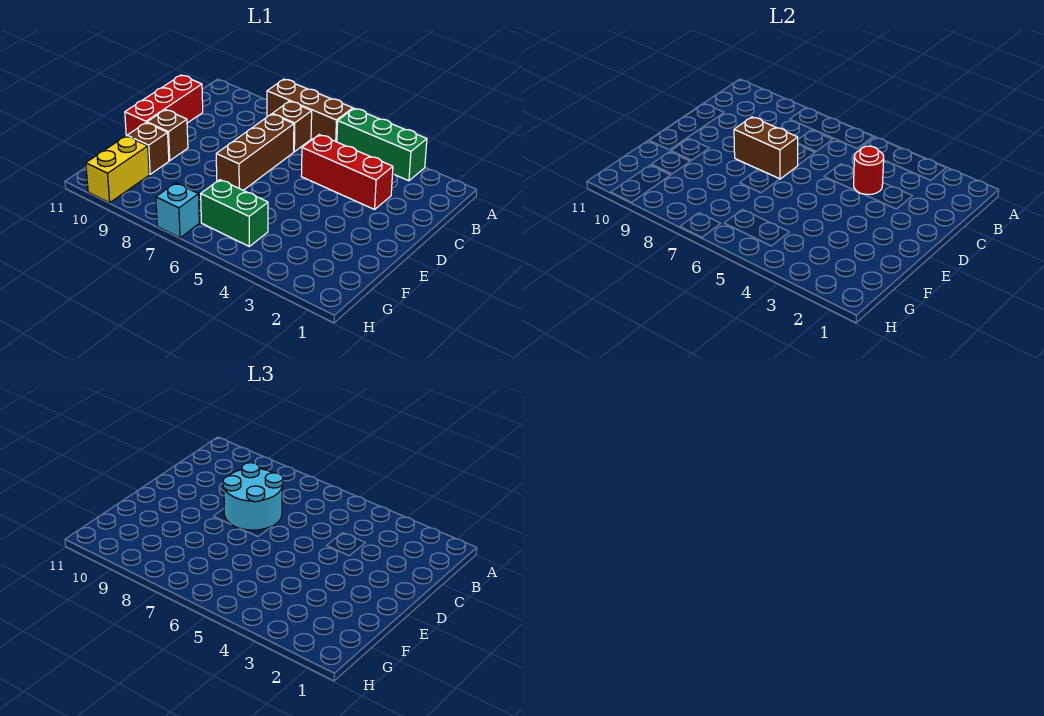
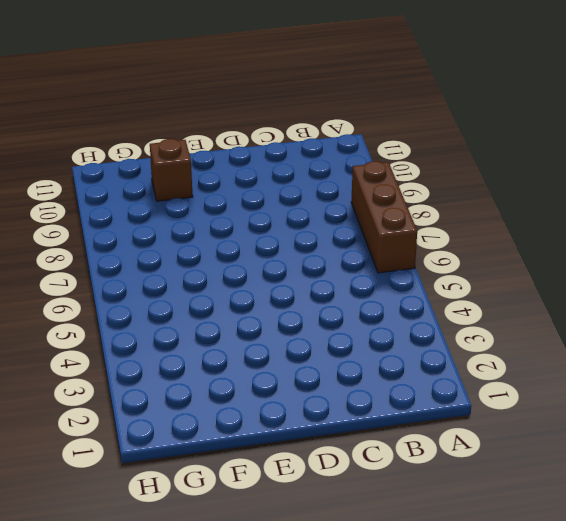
none -> green 1x3 brick [337,108,427,181]
none -> brown 1x1 brick [273,101,312,152]
none -> red 1x3 brick [301,135,393,209]

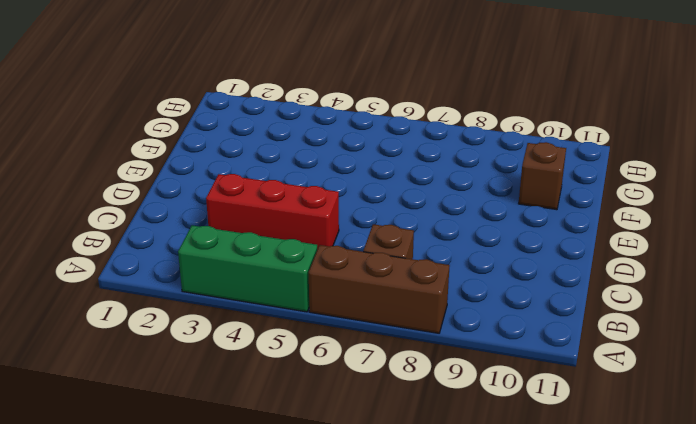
none -> brown 1x3 brick [216,114,294,190]
none -> red 1x3 brick [125,75,203,136]
none -> brown 1x1 brick [147,110,188,161]

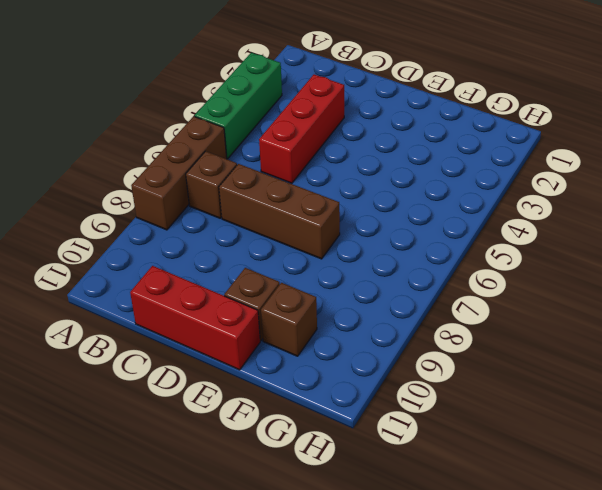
none -> green 1x2 brick [201,180,268,246]
none -> yellow 1x2 brick [86,136,149,203]
none -> cyan 1x1 brick [156,183,199,238]

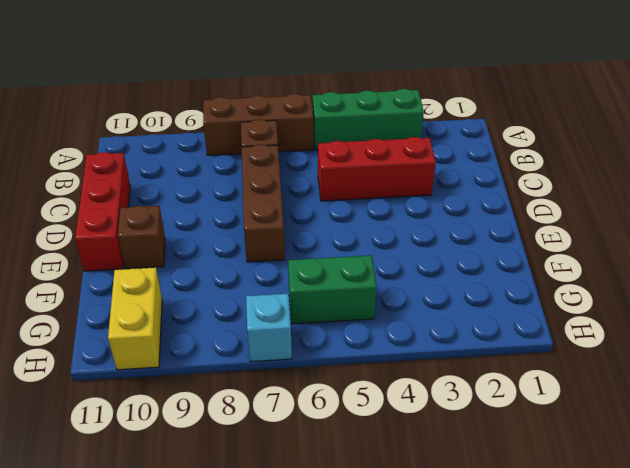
none -> brown 1x1 brick [127,123,169,174]
none -> red 1x1 round brick [854,146,884,195]
none -> brown 1x2 brick [734,117,798,179]

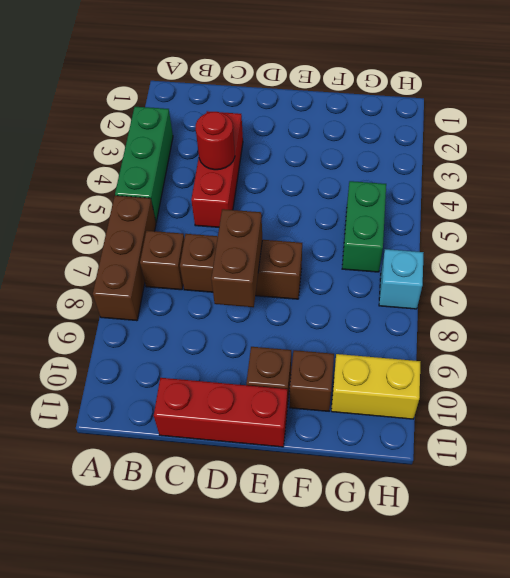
none -> cyan 2x2 round brick [223,463,283,530]

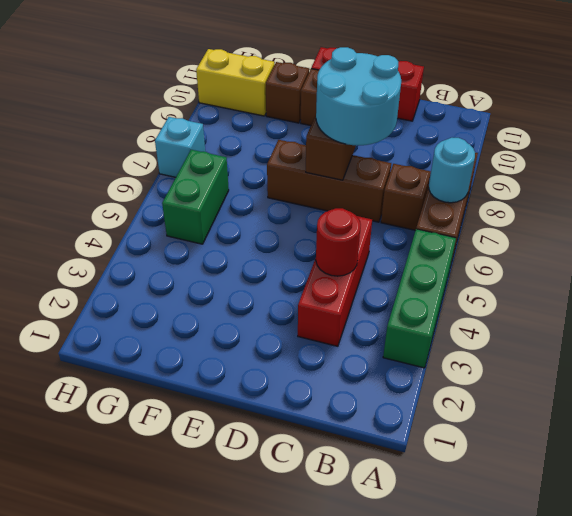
cyan 1x1 round brick [429,138,475,203] -> none

